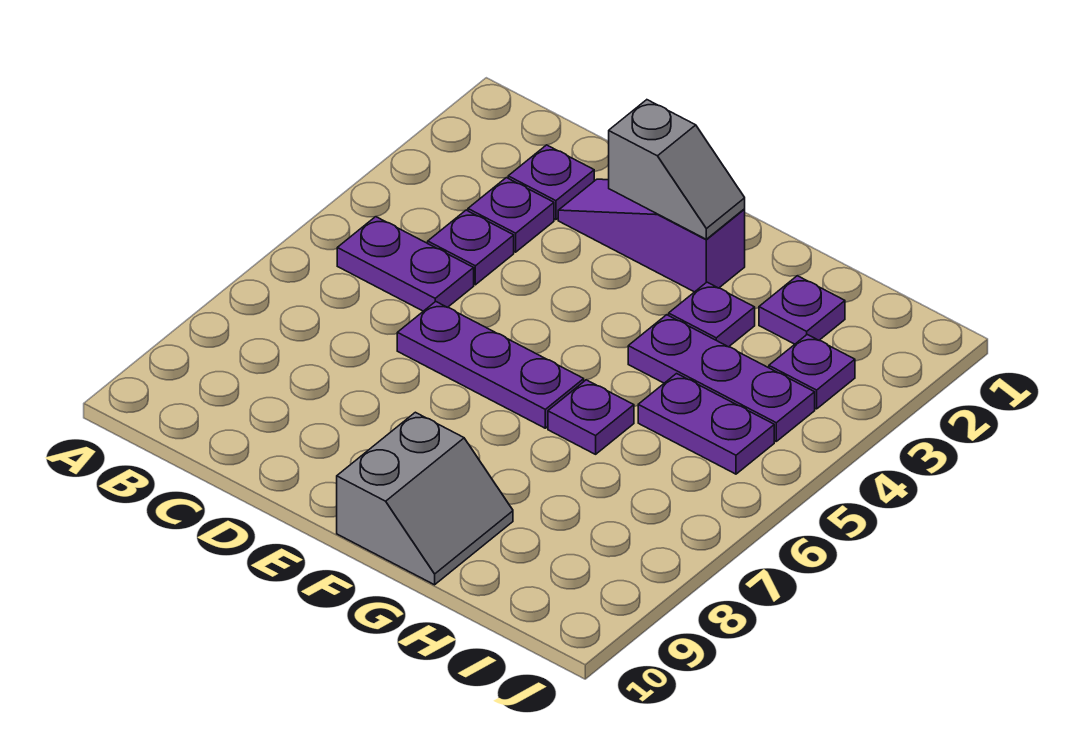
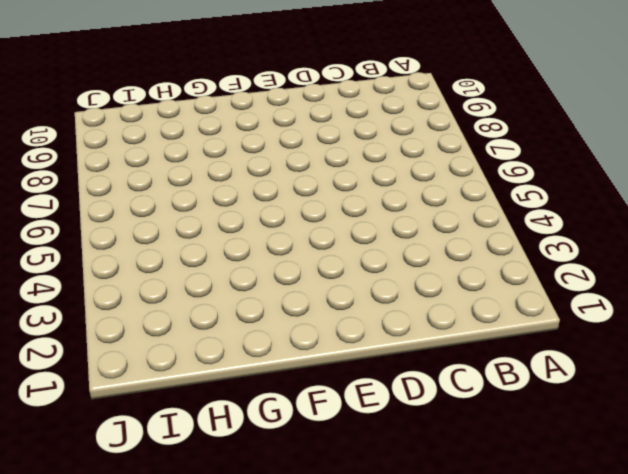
none -> purple 1x2 plate [337,217,474,311]
none -> purple 1x1 plate [508,145,594,220]
none -> purple 1x1 plate [468,178,554,252]

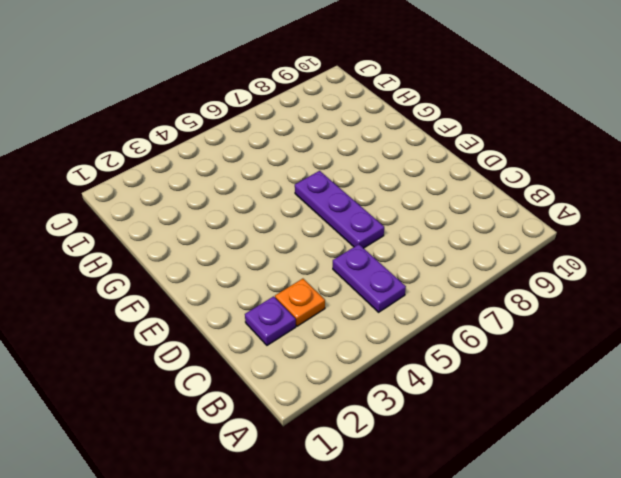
orange 1x1 plate [275,279,325,326] -> purple 1x1 plate [468,178,554,252]
none -> purple 1x1 plate [428,210,514,285]
none -> purple 1x3 slope [558,179,745,292]
none -> grey 2x2 slope [337,412,513,585]

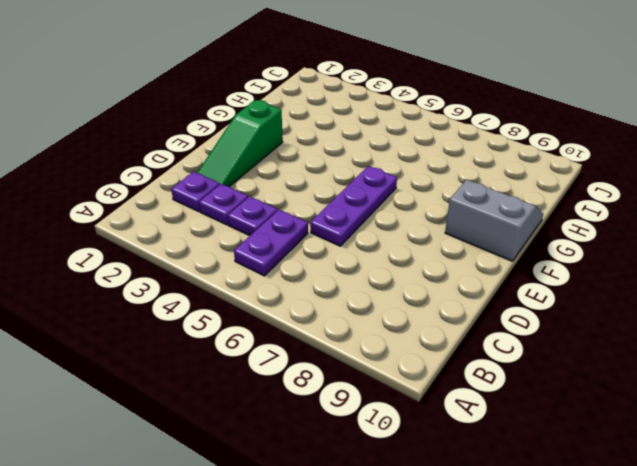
green 1x3 slope [197,100,283,187] -> purple 1x3 slope [558,179,745,292]
none -> purple 1x1 plate [669,282,755,347]
none -> purple 1x3 plate [628,315,815,441]
none -> purple 1x1 plate [548,380,634,454]

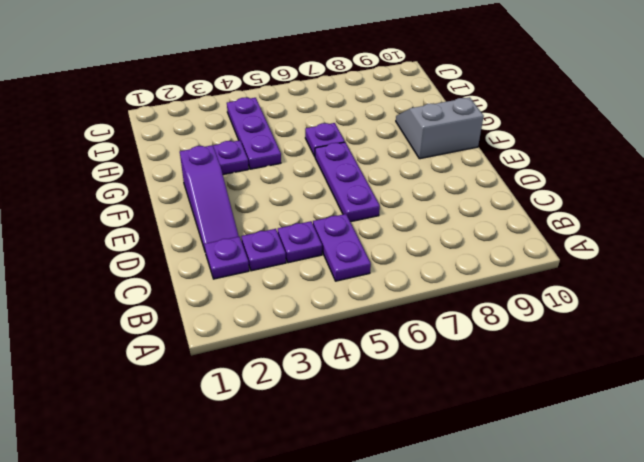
none -> purple 1x1 plate [759,276,845,344]
none -> purple 1x2 plate [638,374,774,474]
none -> purple 1x1 plate [769,335,855,409]

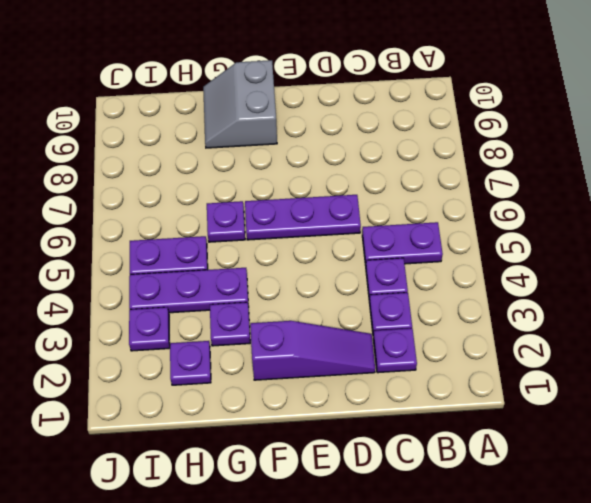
none -> grey 1x2 slope [609,100,745,239]

